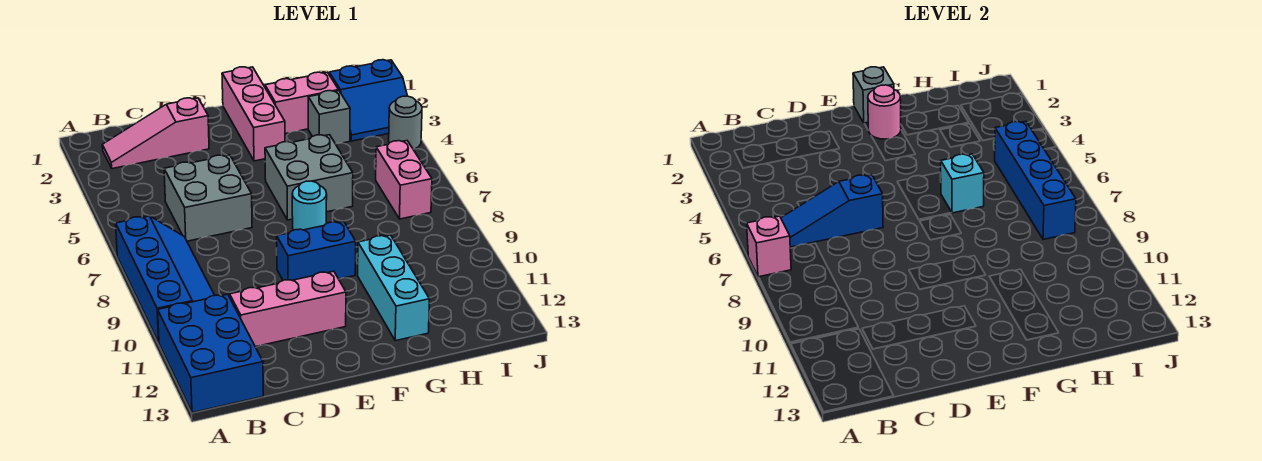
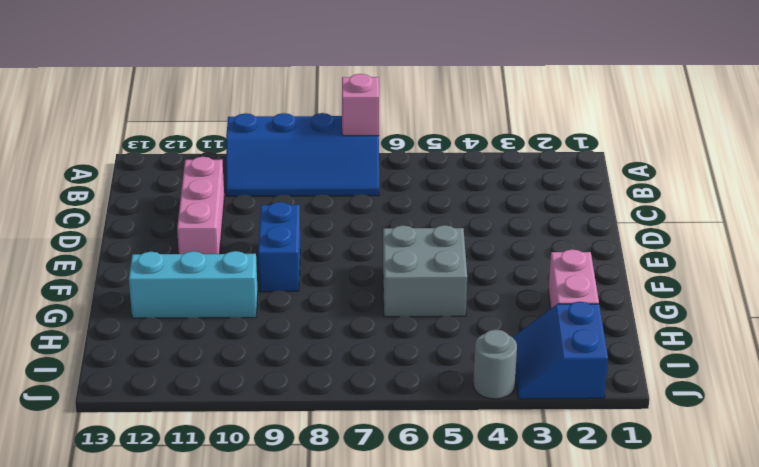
none -> blue 2x3 brick [158,294,263,413]
none -> pink 1x3 slope [102,98,209,169]
none -> grey 2x2 brick [164,155,252,241]

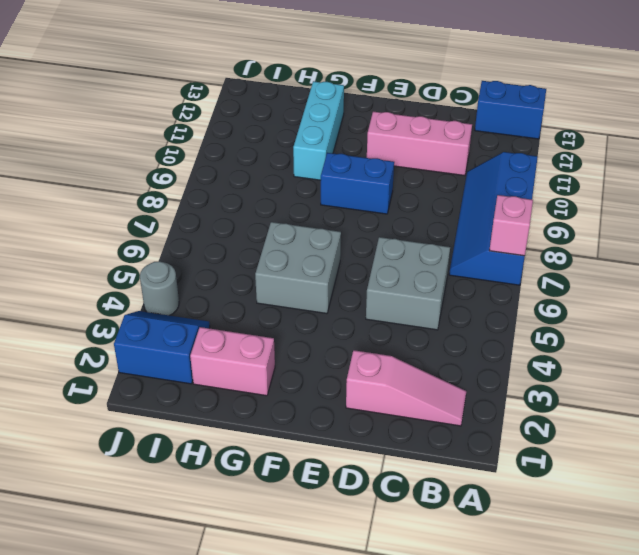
blue 1x2 brick [475,81,546,139] -> blue 2x3 brick [158,294,263,413]
none -> pink 1x3 brick [222,67,285,161]
none -> cyan 1x1 round brick [292,181,327,230]
none -> grey 1x1 brick [308,91,350,144]

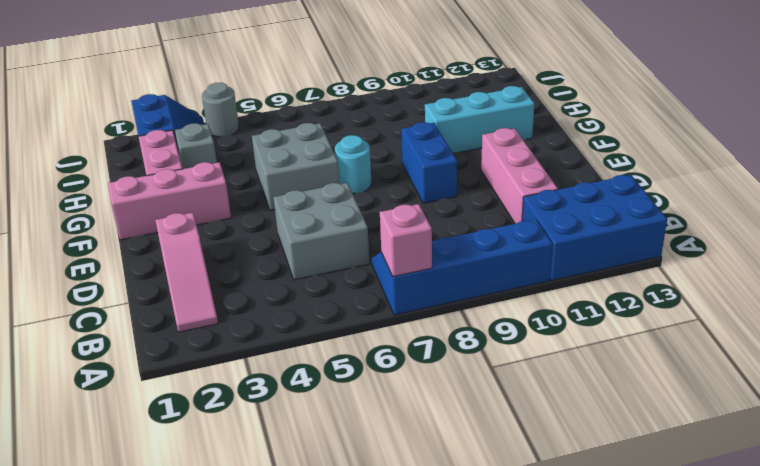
none -> pink 1x2 brick [376,141,432,219]
none -> blue 1x3 slope [781,175,883,247]
none -> grey 1x1 brick [853,67,894,123]

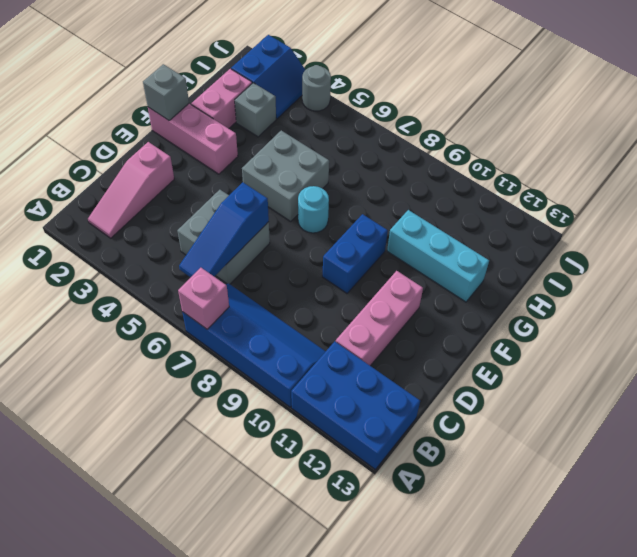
none -> pink 1x2 brick [376,141,432,219]
none -> pink 1x1 round brick [868,85,901,139]
none -> cyan 1x1 brick [941,154,984,213]

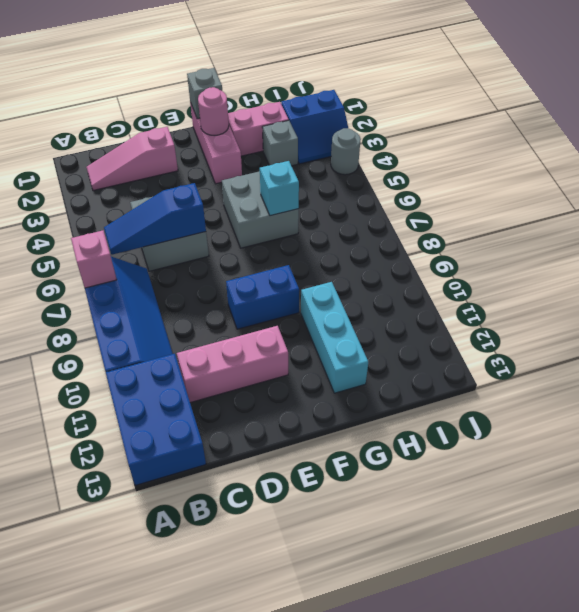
none -> cyan 1x1 round brick [292,181,327,230]
none -> pink 1x2 brick [376,141,432,219]
none -> blue 1x4 brick [995,121,1076,240]

